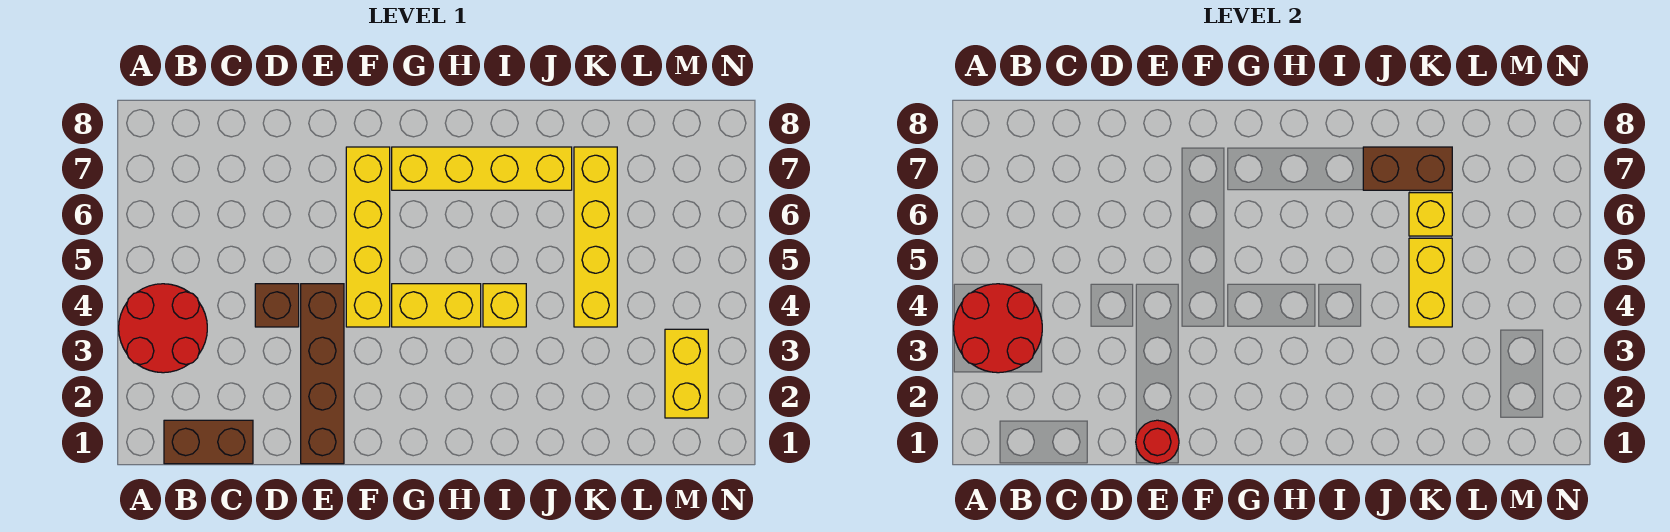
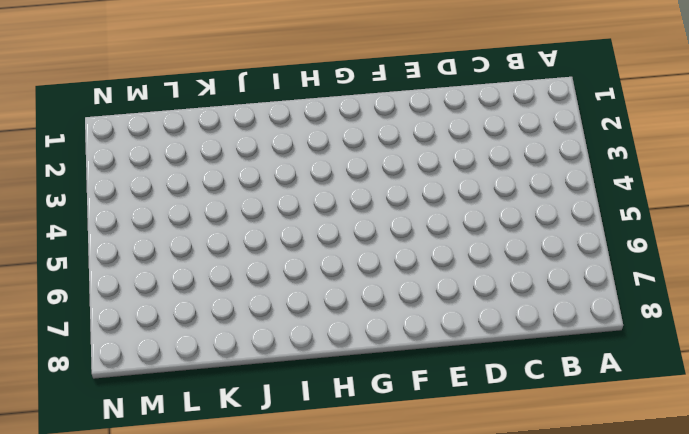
none -> red 2x2 round brick [119,284,207,373]
none -> brown 1x2 brick [164,420,253,464]
none -> brown 1x1 brick [255,284,299,327]

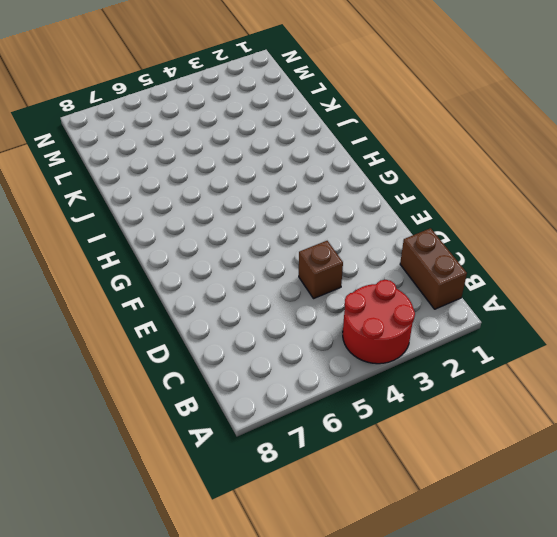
none -> brown 1x4 brick [301,284,344,464]
none -> yellow 1x4 brick [346,147,390,327]
none -> yellow 1x2 brick [392,284,481,327]

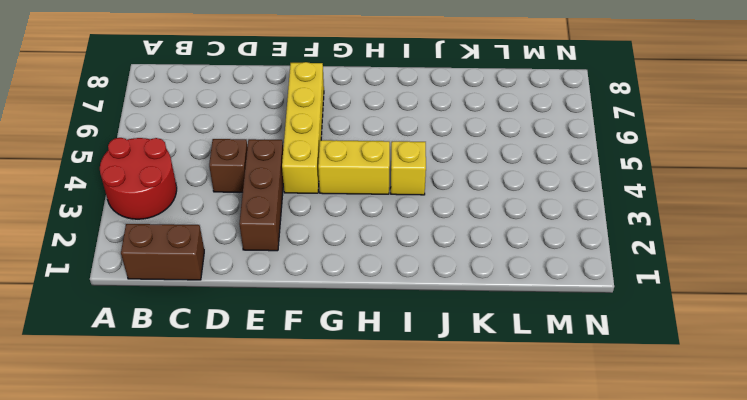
brown 1x3 brick [239,139,283,251] -> brown 1x4 brick [301,284,344,464]
none -> yellow 1x4 brick [392,147,572,190]
none -> yellow 1x4 brick [574,147,617,327]
none -> yellow 1x2 brick [665,329,708,418]

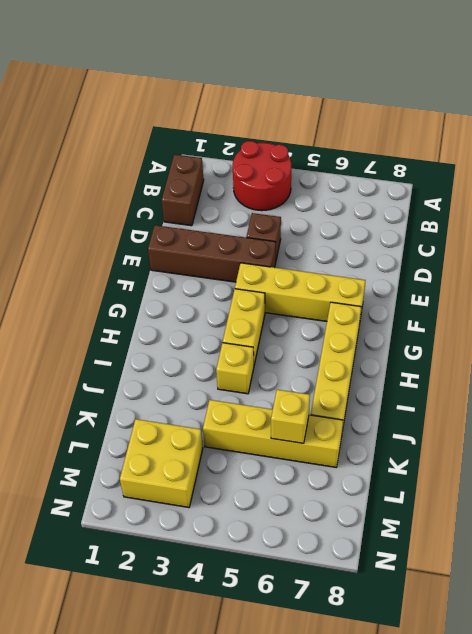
yellow 2x2 brick [120,419,203,507] -> yellow 1x2 brick [665,329,708,418]
none -> red 2x2 round brick [954,284,1042,373]
none -> red 1x1 round brick [1136,420,1179,464]
none -> brown 1x2 brick [1363,147,1452,190]

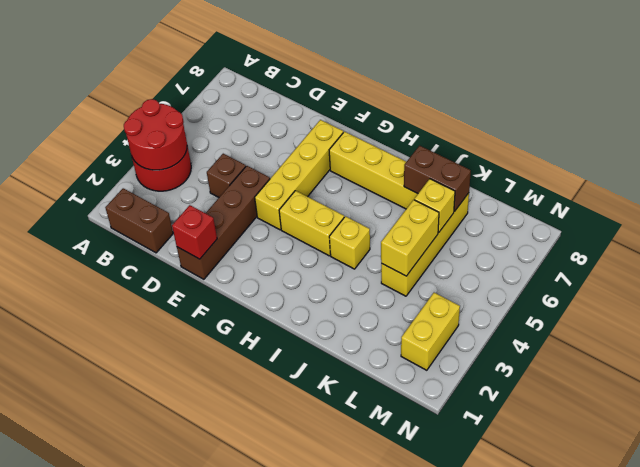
red 1x1 brick [172,205,217,259] -> red 1x1 round brick [1136,420,1179,464]

